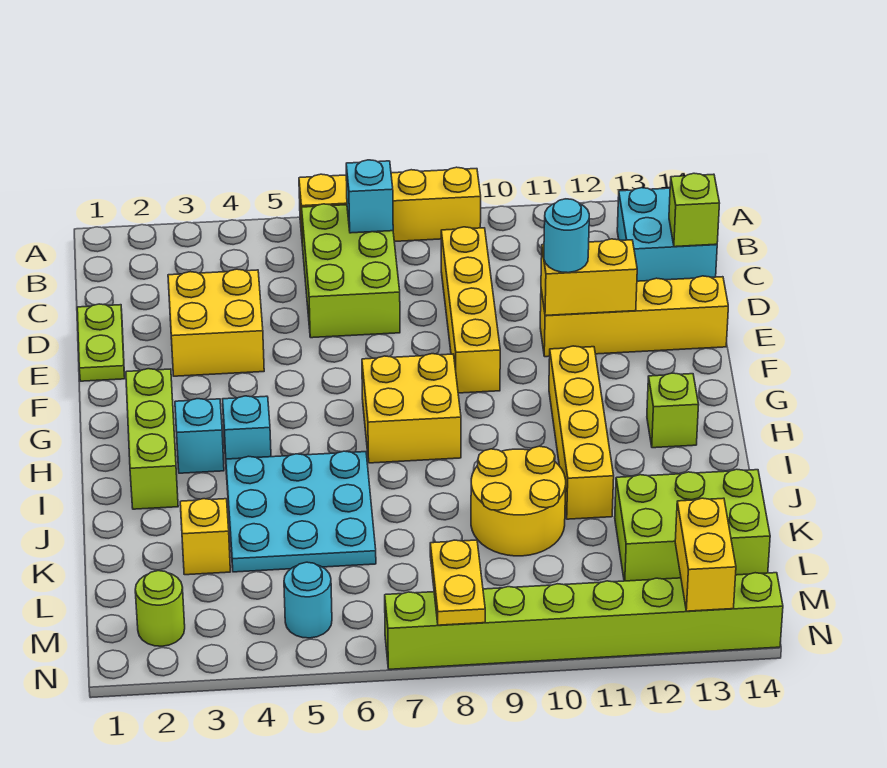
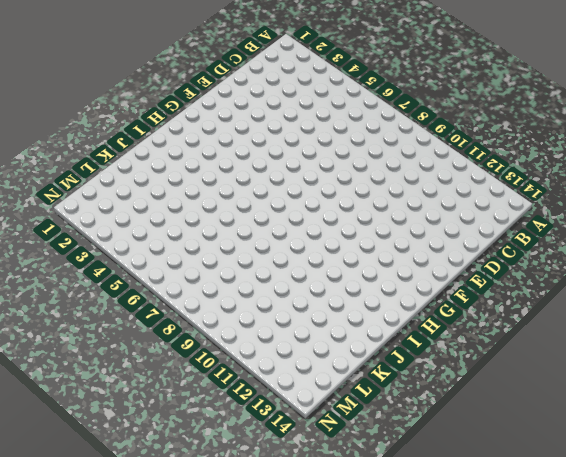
none -> yellow 1x4 brick [299,167,481,246]
none -> lime 2x3 brick [301,204,400,338]
none -> cyan 2x2 brick [617,188,717,281]

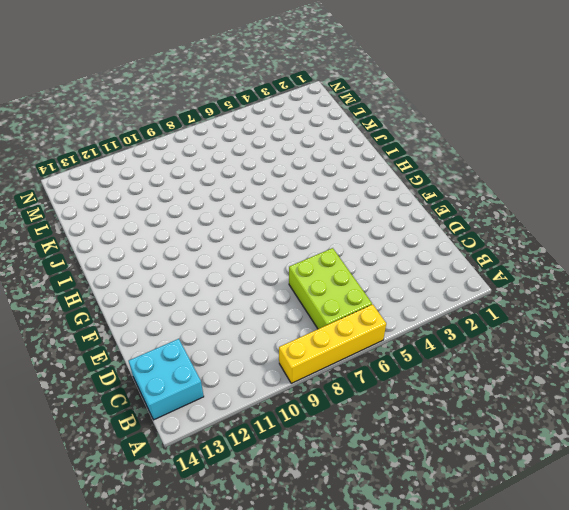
none -> yellow 1x4 brick [441,227,500,393]
none -> lime 1x2 plate [77,304,125,381]
none -> yellow 2x2 brick [168,269,264,376]

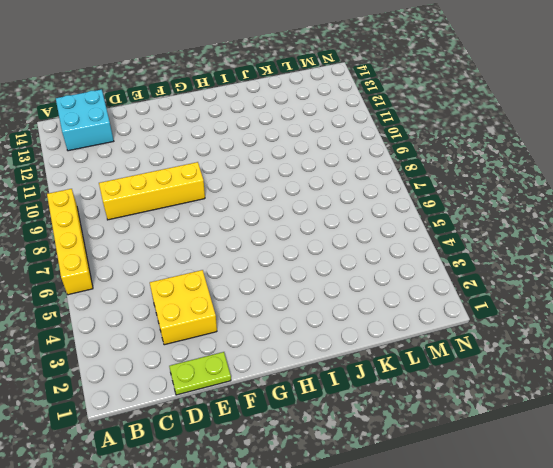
none -> lime 2x3 brick [301,204,400,338]
none -> yellow 1x4 brick [540,276,728,357]
none -> lime 1x3 brick [126,369,178,509]

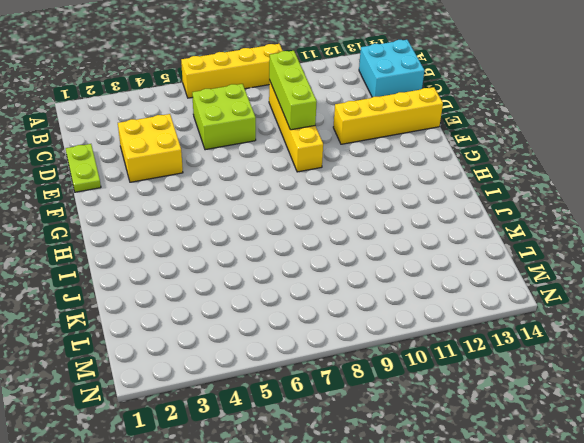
lime 2x2 brick [192,84,256,150] -> lime 2x3 brick [301,204,400,338]
lime 1x3 brick [269,51,317,130] -> lime 1x3 brick moved to [126,369,178,509]
none -> yellow 2x2 brick [362,354,461,463]
none -> yellow 1x4 brick [549,346,614,519]
none -> cyan 1x1 brick [175,399,224,473]

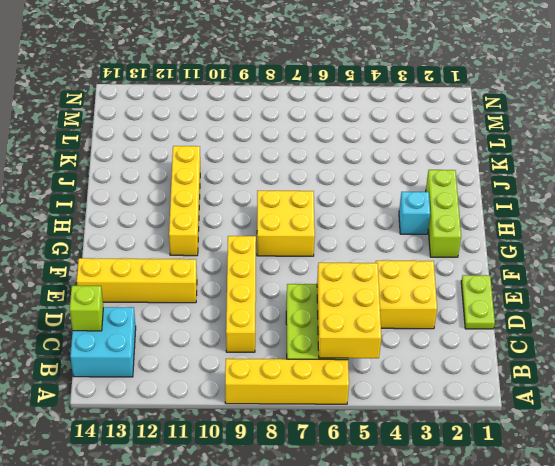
yellow 2x3 brick [317,263,381,358] -> none
none -> cyan 1x1 brick [223,396,271,459]
none -> lime 1x1 brick [647,373,699,448]
none -> cyan 3x3 plate [226,451,376,572]

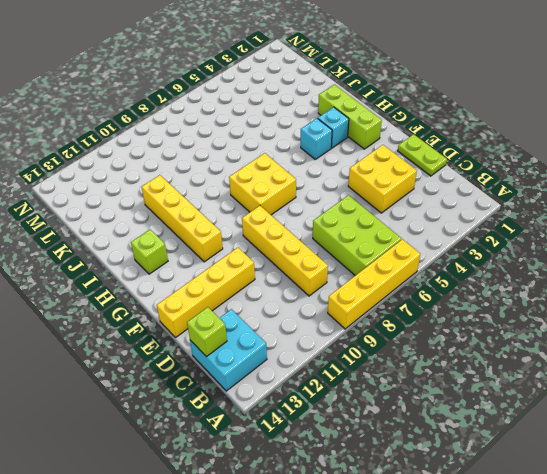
none -> cyan 3x3 plate [226,451,376,572]
none -> yellow 2x2 round brick [471,446,566,556]
none -> yellow 1x1 brick [180,499,230,575]

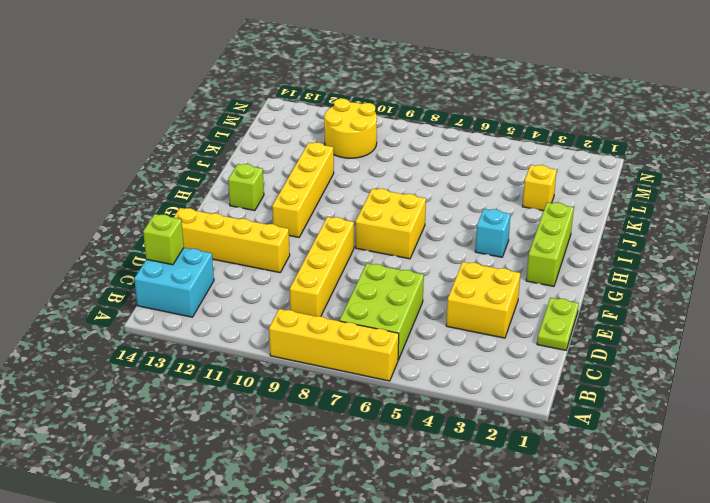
yellow 2x2 round brick [324,99,377,158] -> yellow 2x2 round brick moved to [471,446,566,556]
none -> cyan 1x1 brick [175,399,224,473]
none -> cyan 3x3 plate [226,451,376,572]
none -> lime 2x3 brick [615,469,770,581]

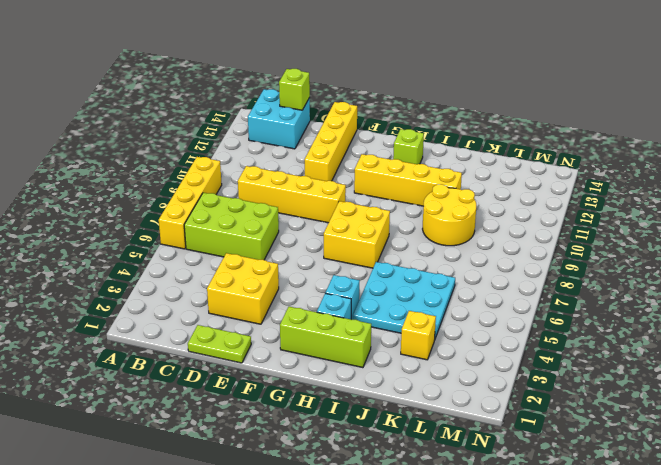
none -> lime 2x3 brick [615,469,770,581]
none -> lime 1x1 round brick [135,571,185,646]
none -> cyan 1x1 round brick [284,562,332,638]

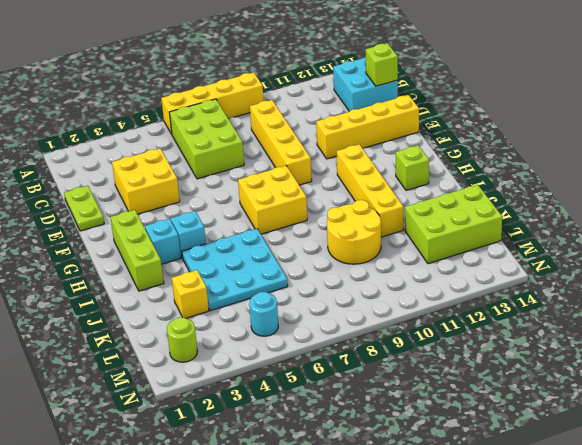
none -> lime 1x8 brick [385,573,783,669]
none -> cyan 1x1 brick [346,160,393,233]
none -> yellow 1x2 brick [541,239,637,316]

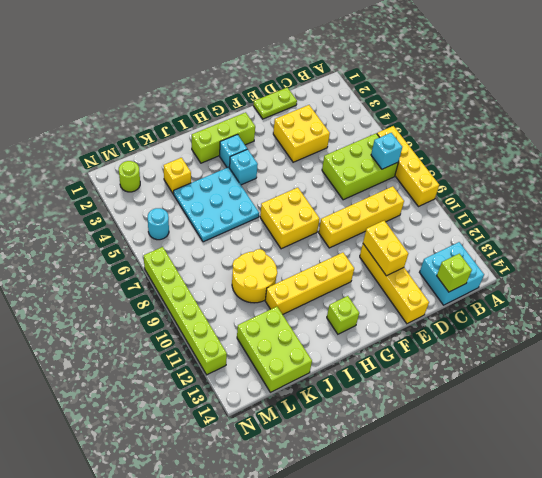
lime 1x6 brick [144,247,227,375] -> lime 1x8 brick [385,573,783,669]
none -> yellow 1x2 plate [430,540,485,625]
none -> yellow 1x2 brick [675,498,736,611]
none -> cyan 1x1 round brick [544,199,589,273]

